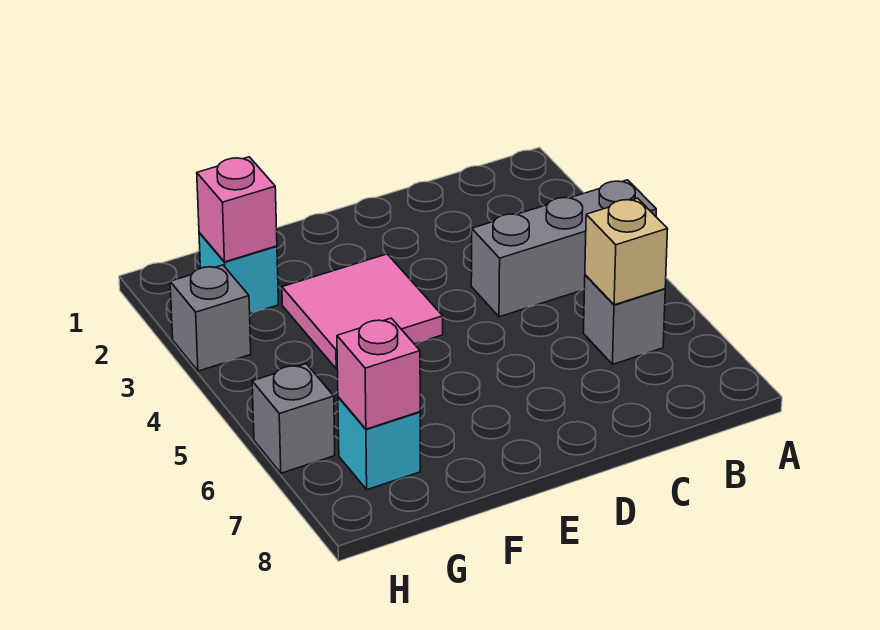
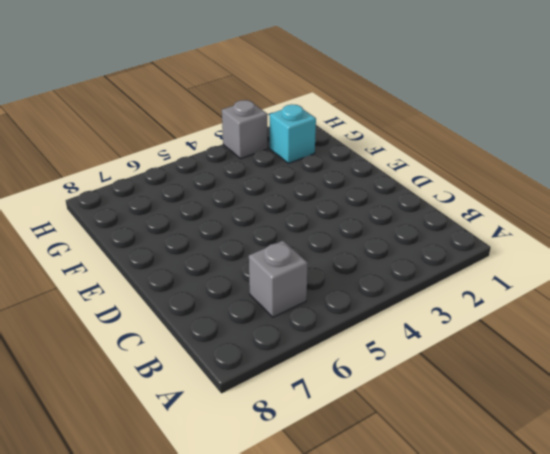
none -> grey 1x3 brick [471,180,656,317]
none -> pink 2x2 tile [282,254,443,369]

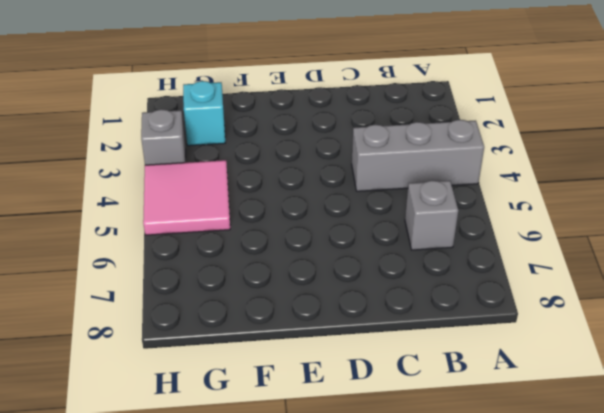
pink 2x2 tile [143,160,230,235] -> pink 2x2 tile moved to [282,254,443,369]
none -> cyan 1x1 brick [338,397,420,490]
none -> grey 1x1 brick [252,364,335,473]

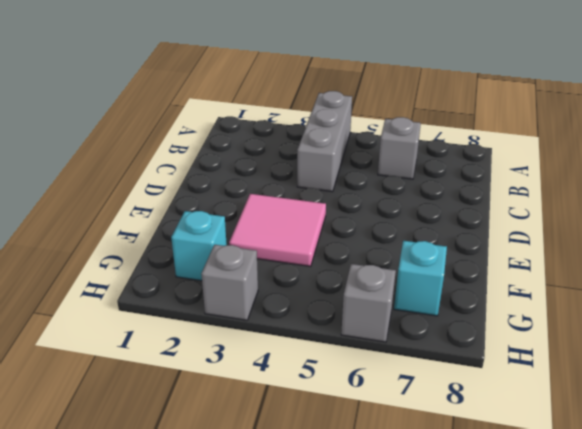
none -> tan 1x1 brick [585,198,668,305]
none -> pink 1x1 brick [197,157,277,262]

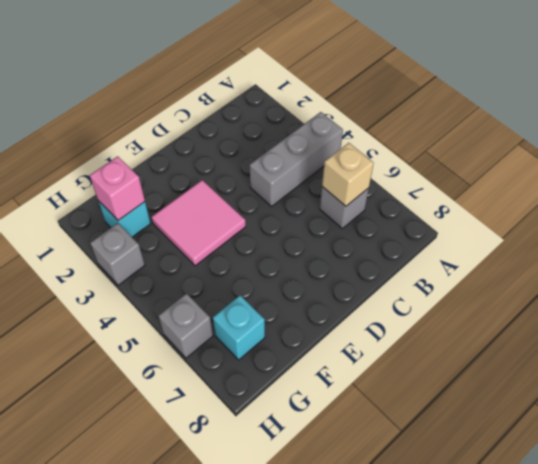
none -> pink 1x1 brick [337,318,420,429]

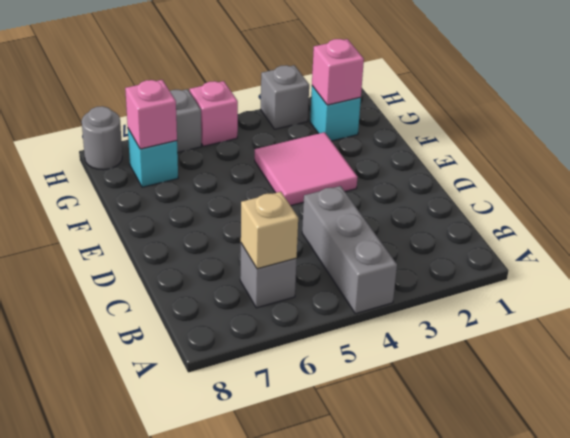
pink 1x1 brick [190,81,238,146] -> none
grey 1x1 round brick [82,106,122,170] -> none

